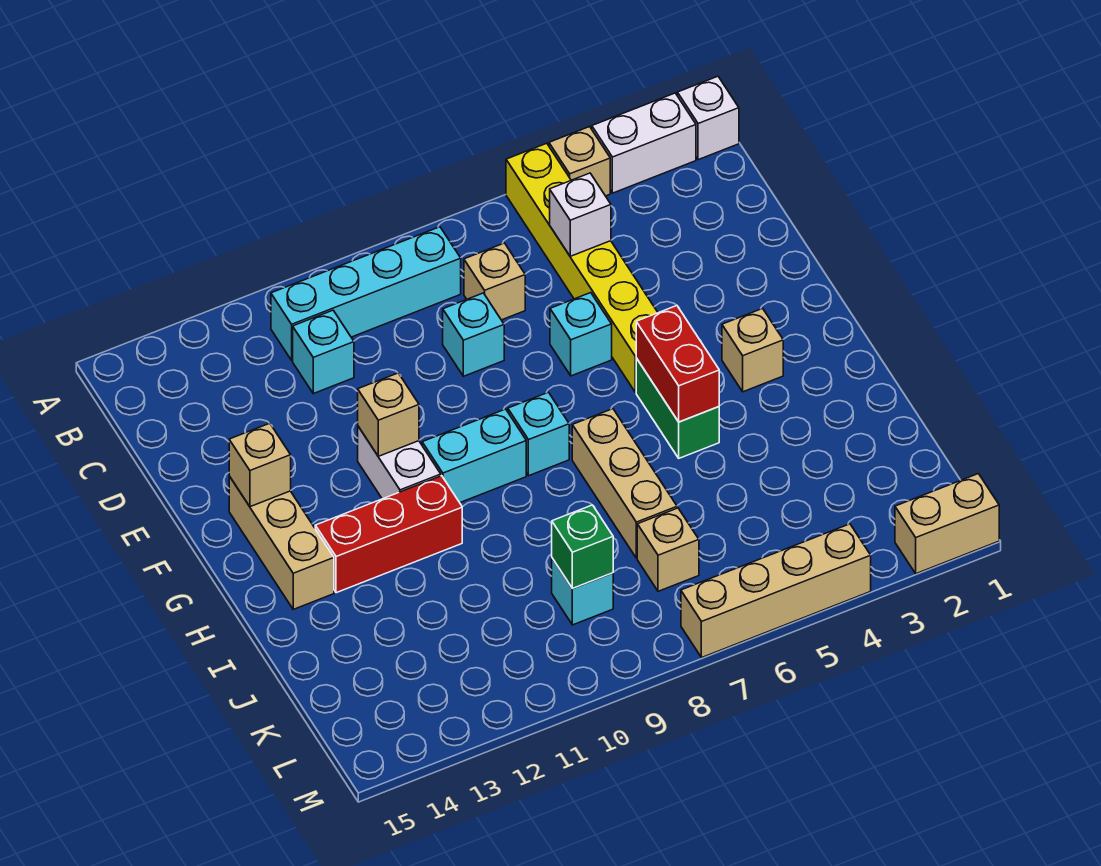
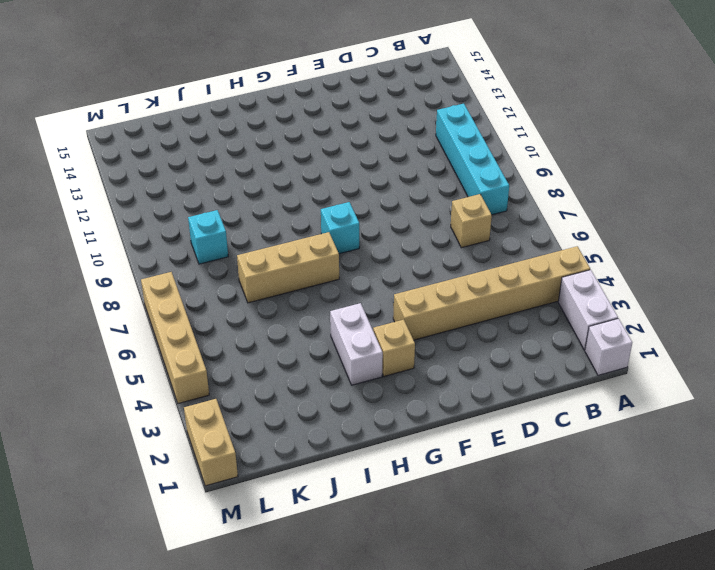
tan 1x6 brick [393,246,590,340] -> tan 1x1 brick [549,127,610,196]
white 1x2 brick [330,303,383,385] -> white 1x2 brick turned to [358,426,441,499]
none -> yellow 1x6 brick [506,143,658,392]
none -> cyan 1x1 brick [293,310,354,394]
none -> cyan 1x1 brick [443,293,504,376]

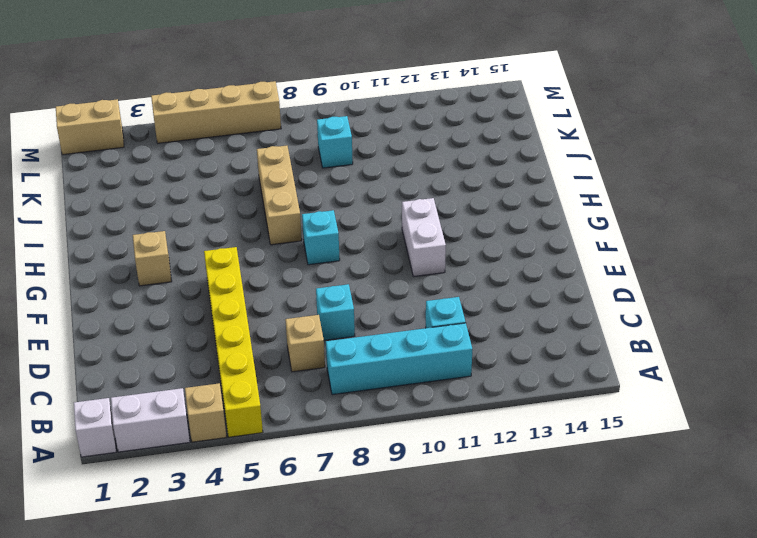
none -> cyan 1x1 brick [550,293,612,376]
none -> tan 1x3 brick [229,476,334,609]
none -> green 1x2 brick [636,358,719,458]

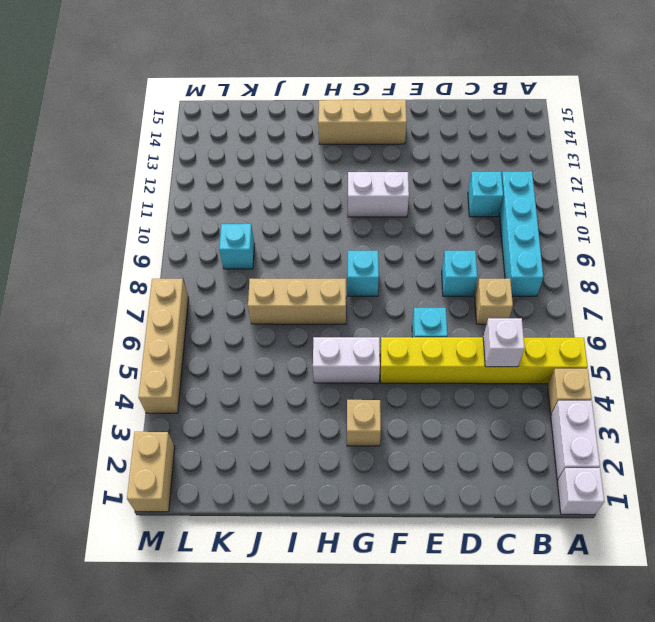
white 1x2 brick [313,337,380,383] -> green 1x2 brick [636,358,719,458]
none -> cyan 1x2 brick [422,409,526,503]
none -> red 1x3 brick [315,476,462,593]
none -> tan 1x1 brick [637,508,699,591]

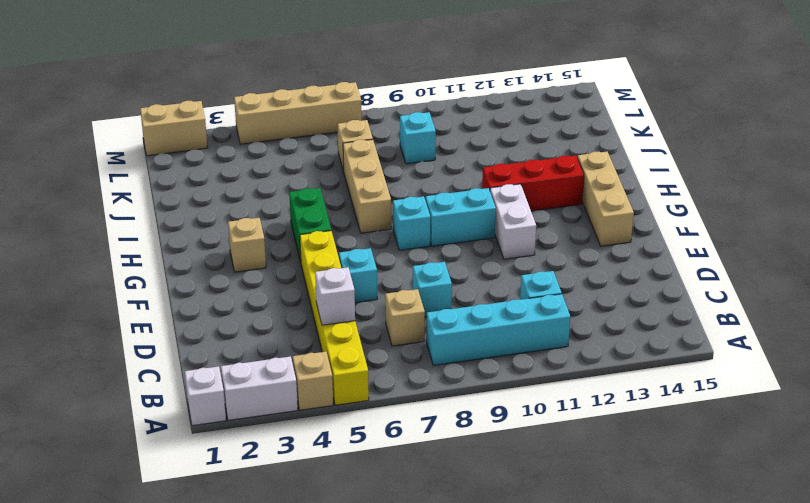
none -> tan 1x1 brick [358,373,419,456]
none -> tan 1x1 brick [229,423,291,507]
none -> red 1x2 brick [636,305,719,422]

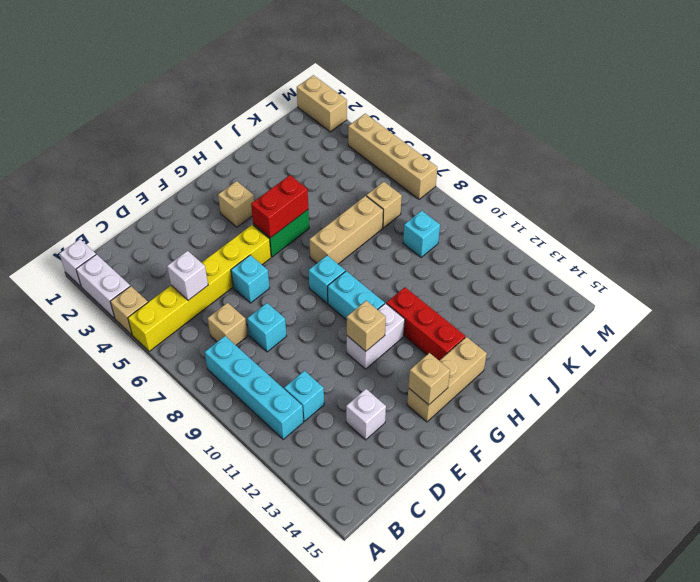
white 1x1 brick [346,389,386,440] -> none
none -> green 1x1 brick [552,505,613,589]

